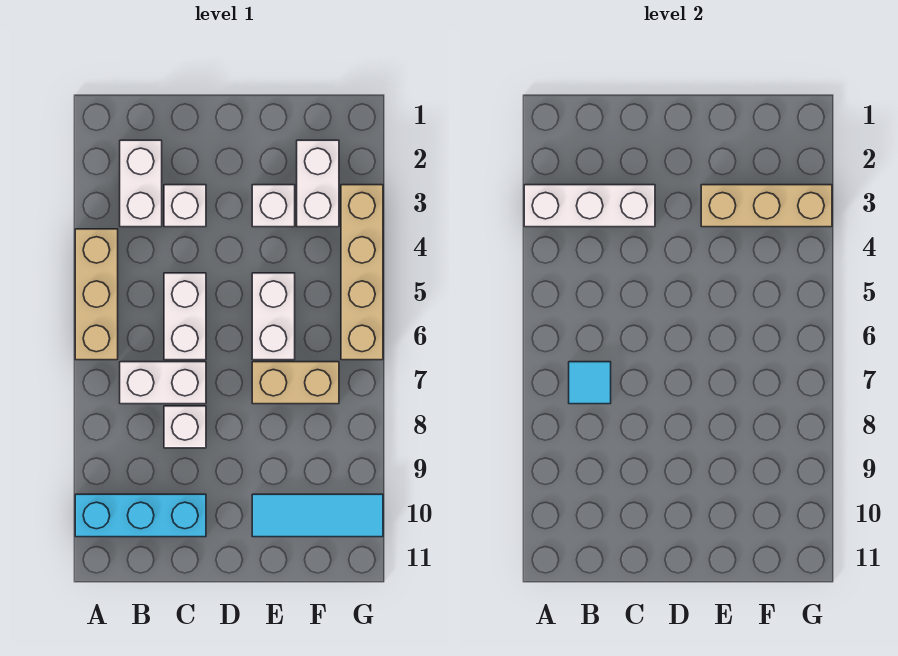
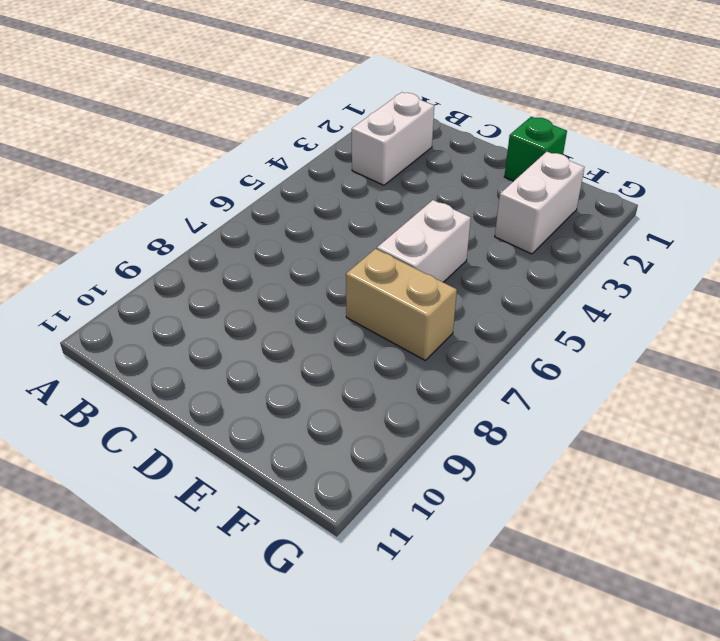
green 1x1 brick [504,117,567,181] -> none
none -> tan 1x3 brick [75,229,118,360]
none -> cyan 1x3 brick [75,494,206,537]
none -> white 1x2 brick [120,362,206,404]

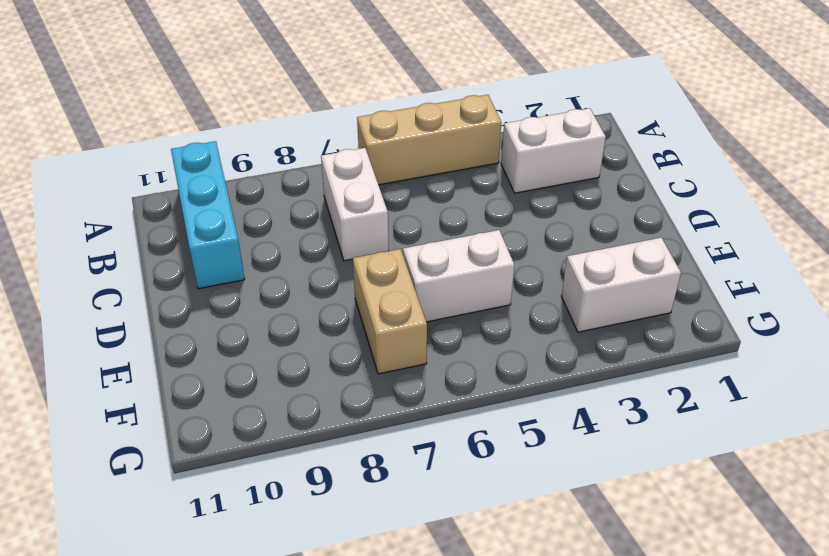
none -> white 1x1 brick [164,185,206,227]
none -> white 1x2 brick [164,273,206,360]
none -> white 1x1 brick [164,406,206,448]

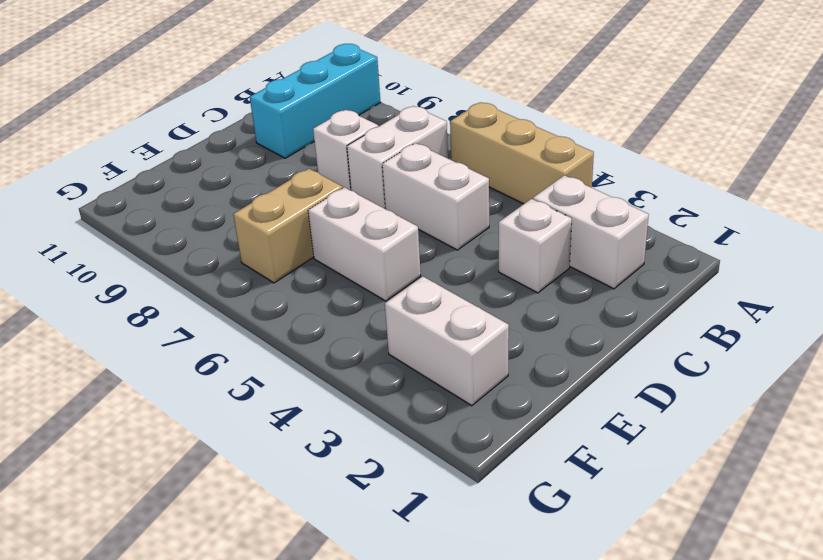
none -> white 1x1 brick [252,185,295,227]
none -> cyan 1x3 tile [252,494,383,537]
none -> tan 1x4 brick [341,185,383,360]

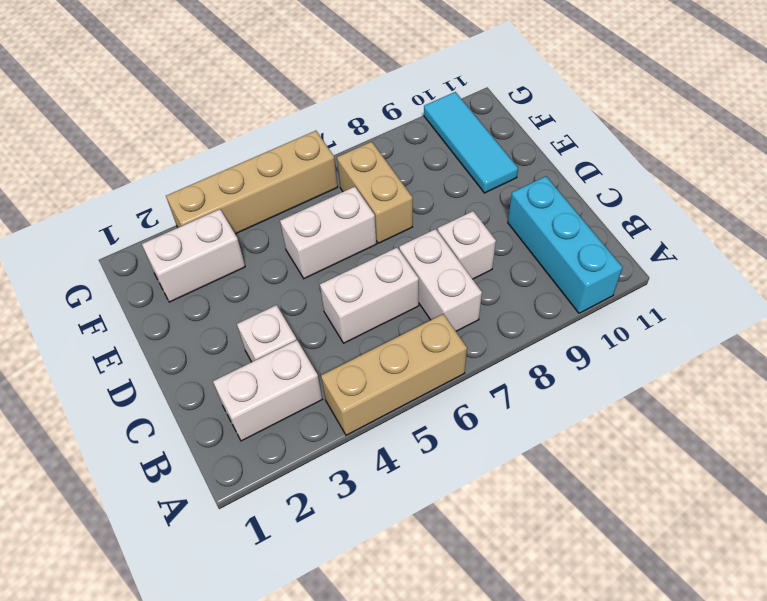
none -> white 1x1 brick [252,185,295,227]
none -> white 1x3 brick [524,185,655,227]
none -> cyan 1x1 tile [569,362,611,404]

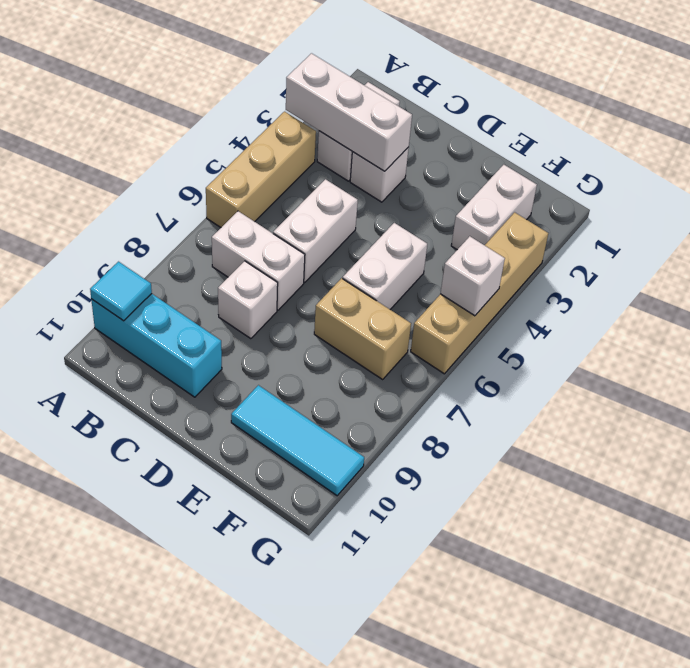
cyan 1x1 tile [90,262,152,321] -> cyan 1x1 tile moved to [569,362,611,404]
white 1x1 brick [440,236,505,316] -> white 1x1 brick moved to [252,185,295,227]
none -> tan 1x3 brick [701,185,832,227]

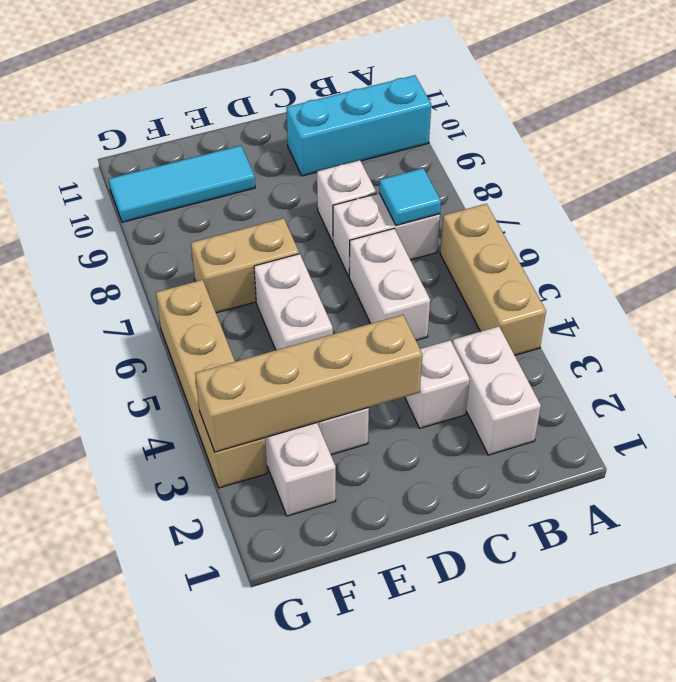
tan 1x4 brick [195,315,422,452] -> tan 1x3 brick [701,185,832,227]
none -> white 1x3 brick [524,185,655,227]

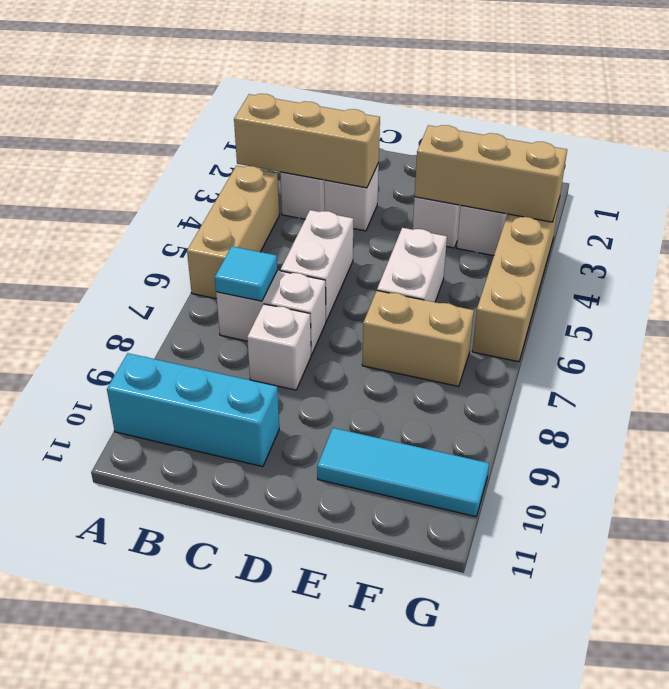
tan 1x3 brick [234,94,380,188] -> white 1x3 brick [524,185,655,227]

